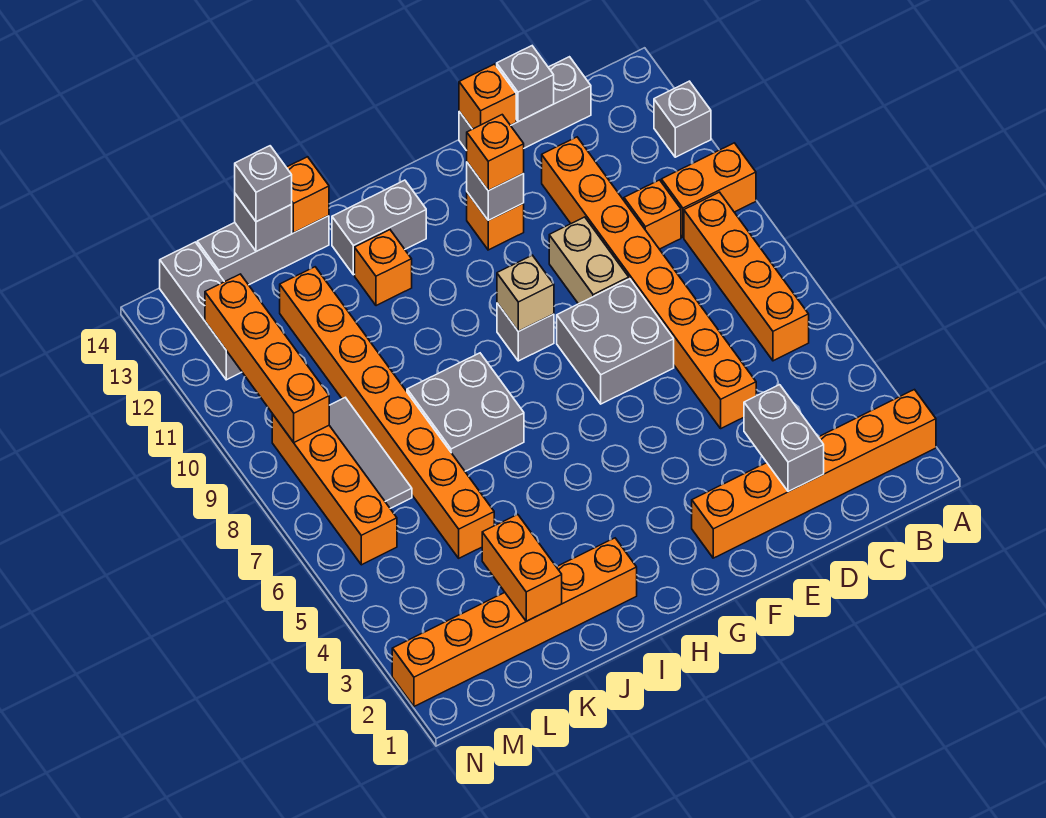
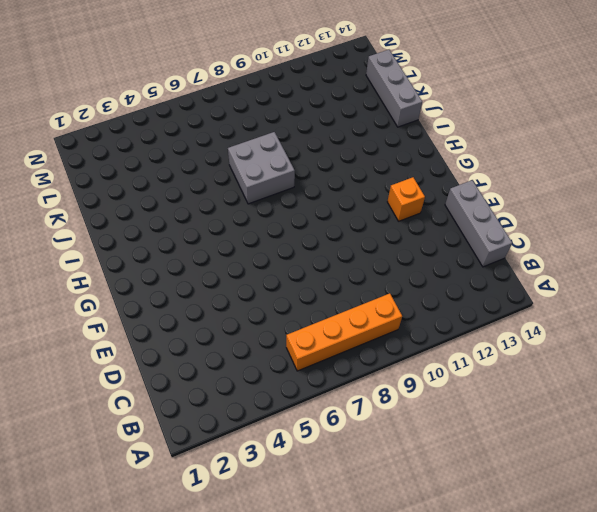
none -> orange 1x6 brick [692,390,936,558]
none -> orange 1x2 brick [661,143,756,237]
none -> grey 1x1 brick [654,81,711,157]
none -> orange 1x1 brick [624,180,681,249]

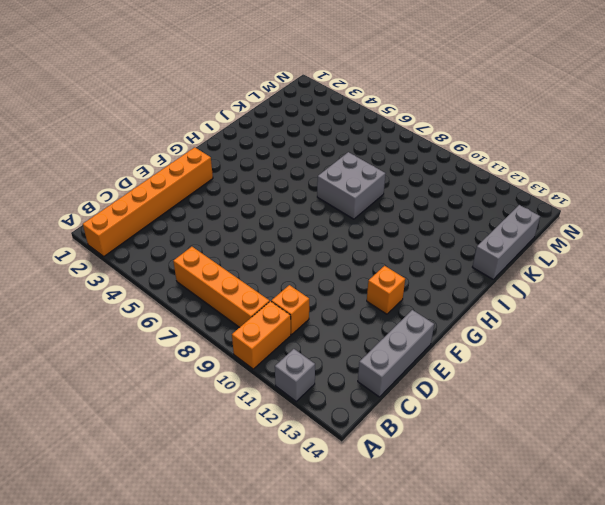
none -> orange 1x8 brick [542,137,756,428]
none -> grey 2x2 brick [557,279,674,404]
none -> tan 1x2 brick [549,217,629,304]
none -> grey 1x1 brick [497,303,554,361]

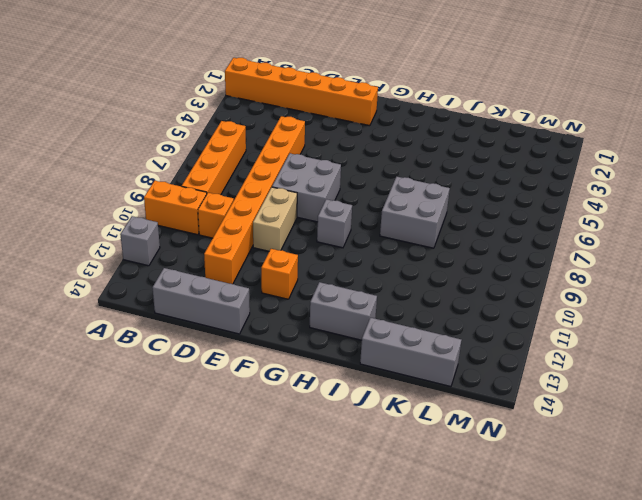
none -> orange 1x6 brick [392,538,637,706]
none -> orange 1x1 brick [355,230,412,306]
none -> orange 1x8 brick [280,267,494,558]
none -> grey 1x3 tile [329,398,412,508]

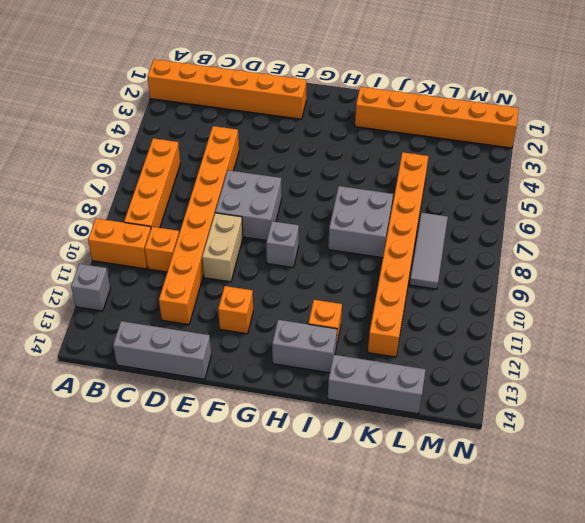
none -> orange 1x4 brick [272,414,397,565]
none -> grey 1x3 brick [160,242,242,380]
none -> grey 1x2 brick [744,385,824,492]
none -> grey 1x1 brick [497,46,554,122]

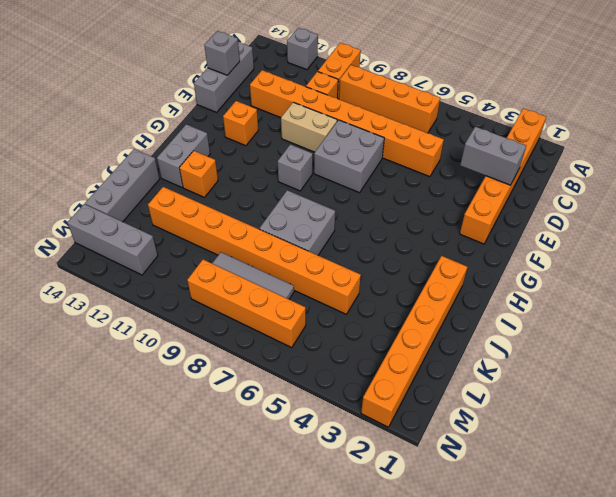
none -> orange 1x1 brick [459,64,516,129]
none -> grey 1x1 brick [467,163,524,220]
none -> tan 1x1 brick [497,255,554,331]
none -> orange 1x1 brick [286,157,329,233]

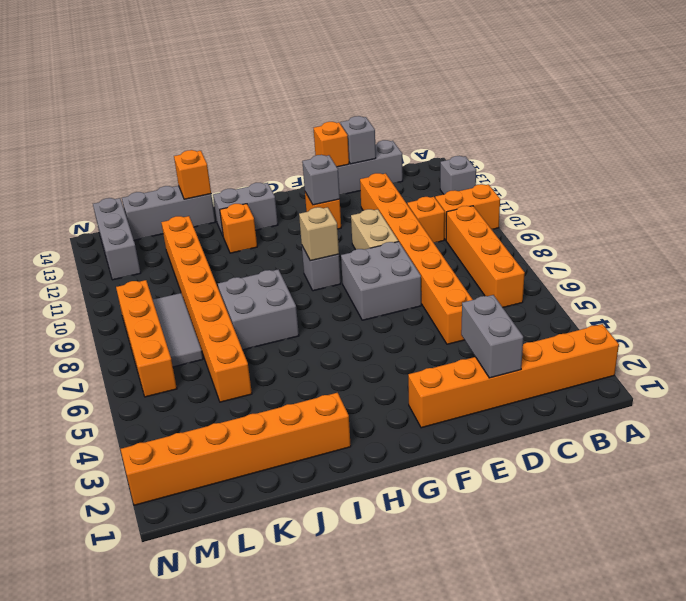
none -> orange 1x2 brick [482,514,562,621]
none -> grey 1x1 brick [235,194,292,251]
none -> orange 1x4 brick [205,274,329,442]
none -> orange 1x1 brick [467,115,524,191]

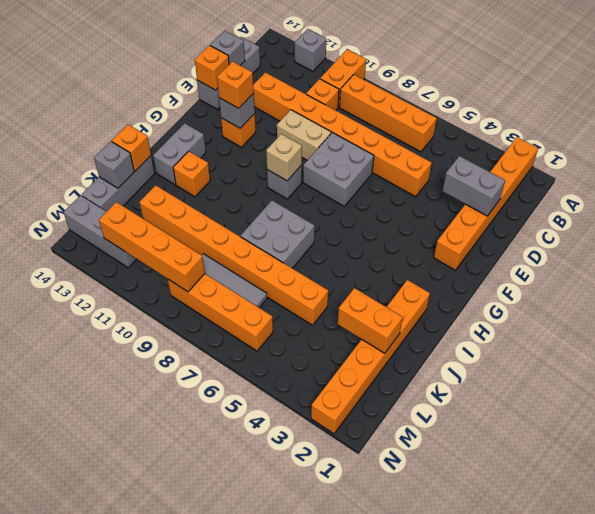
none -> grey 1x1 brick [235,146,292,222]

